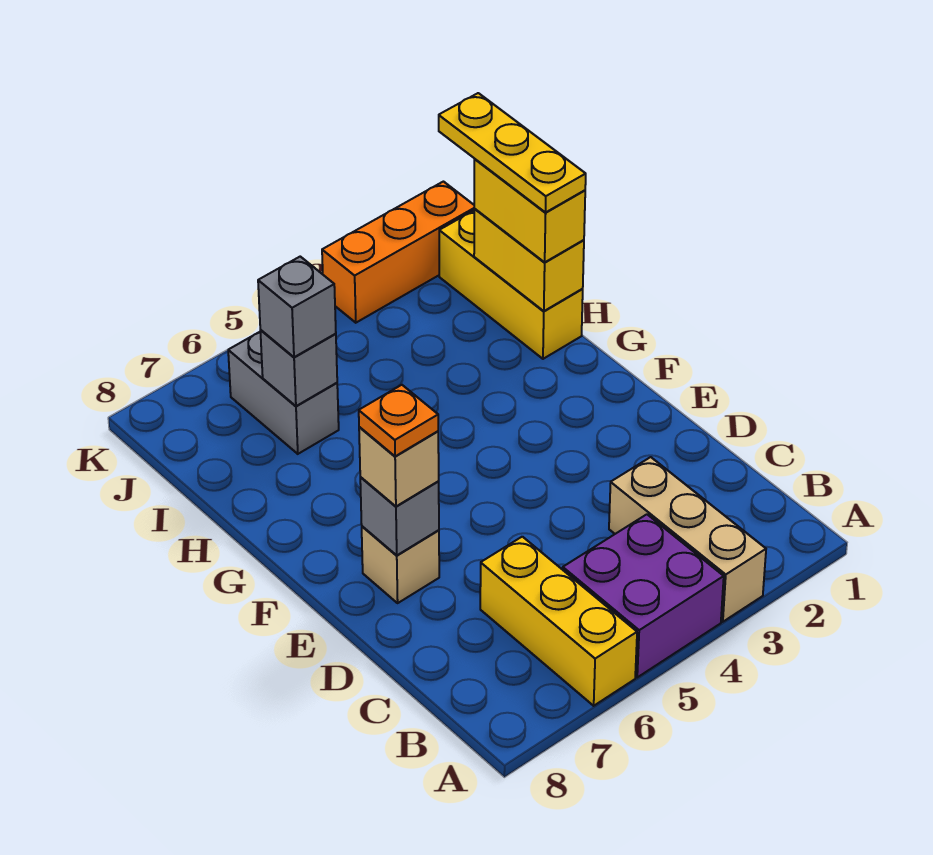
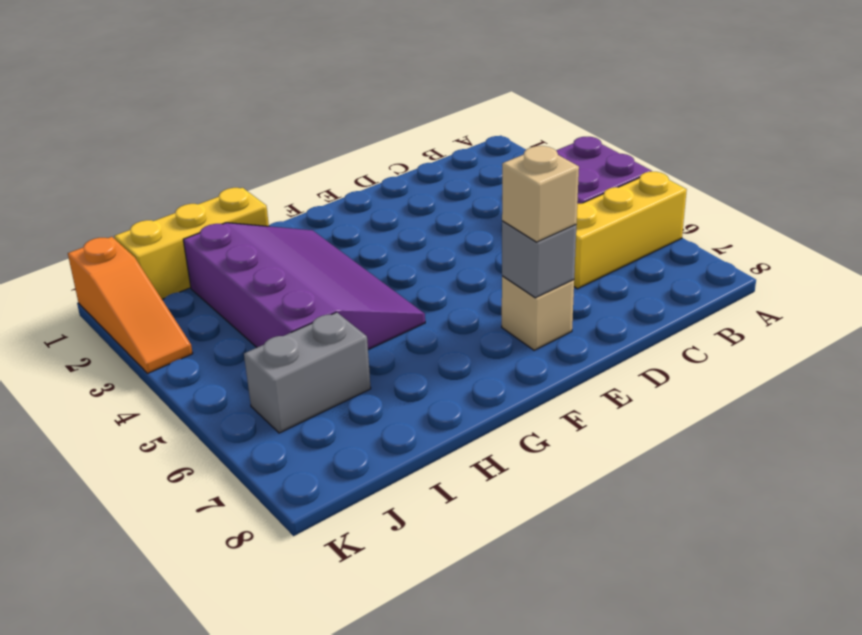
purple 3x4 slope [183,223,425,350] -> none
orange 1x3 slope [68,237,193,373] -> orange 1x3 brick [322,182,475,323]
none -> tan 1x3 brick [609,457,766,622]
none -> yellow 1x2 brick [474,209,584,311]
none -> grey 1x1 brick [260,330,337,406]

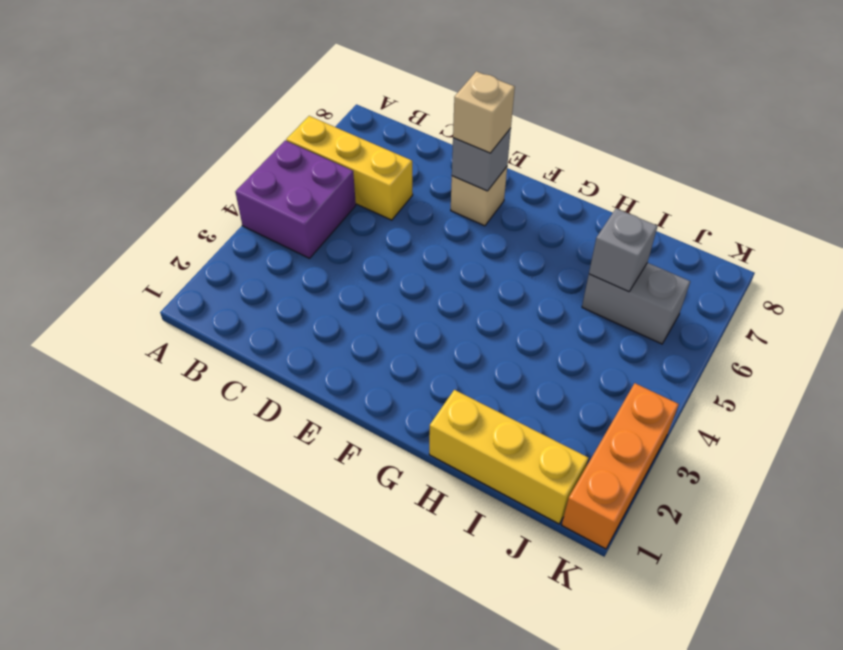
none -> tan 1x3 brick [609,457,766,622]
none -> yellow 1x2 brick [474,209,584,311]
none -> yellow 1x2 brick [474,159,585,262]

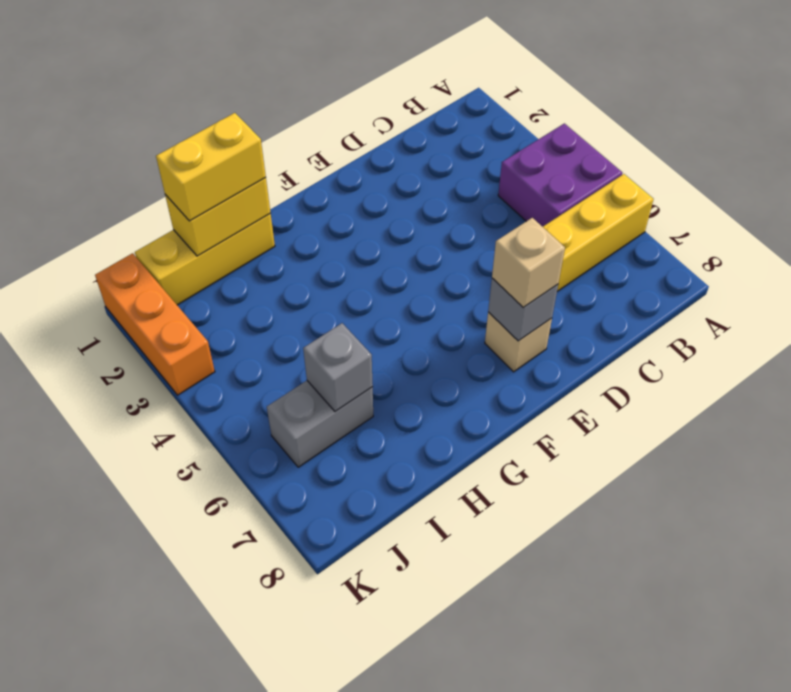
none -> tan 1x3 brick [609,457,766,622]
none -> grey 1x1 brick [258,257,336,357]
none -> orange 1x1 plate [359,385,438,456]

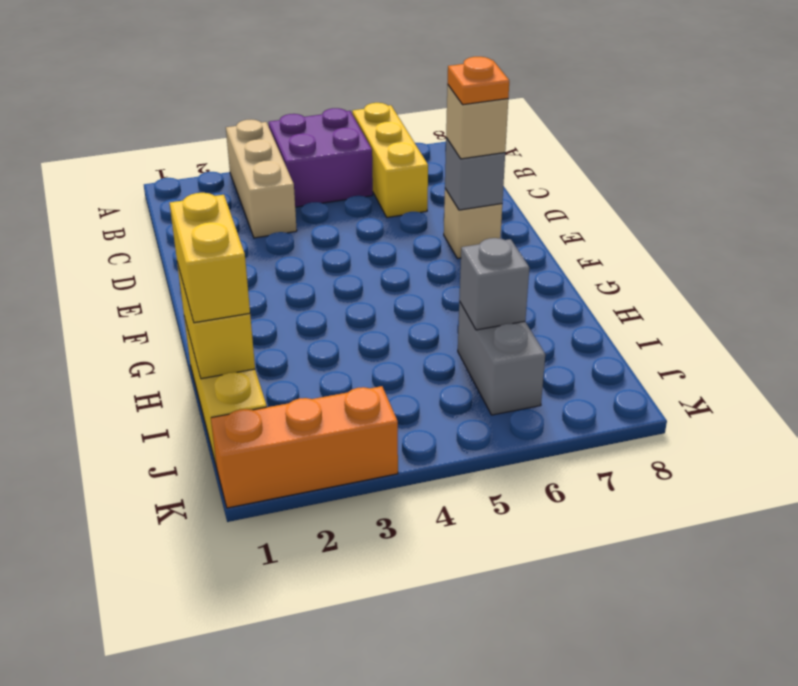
none -> grey 1x1 brick [258,257,336,357]
none -> yellow 1x3 plate [439,93,586,212]

